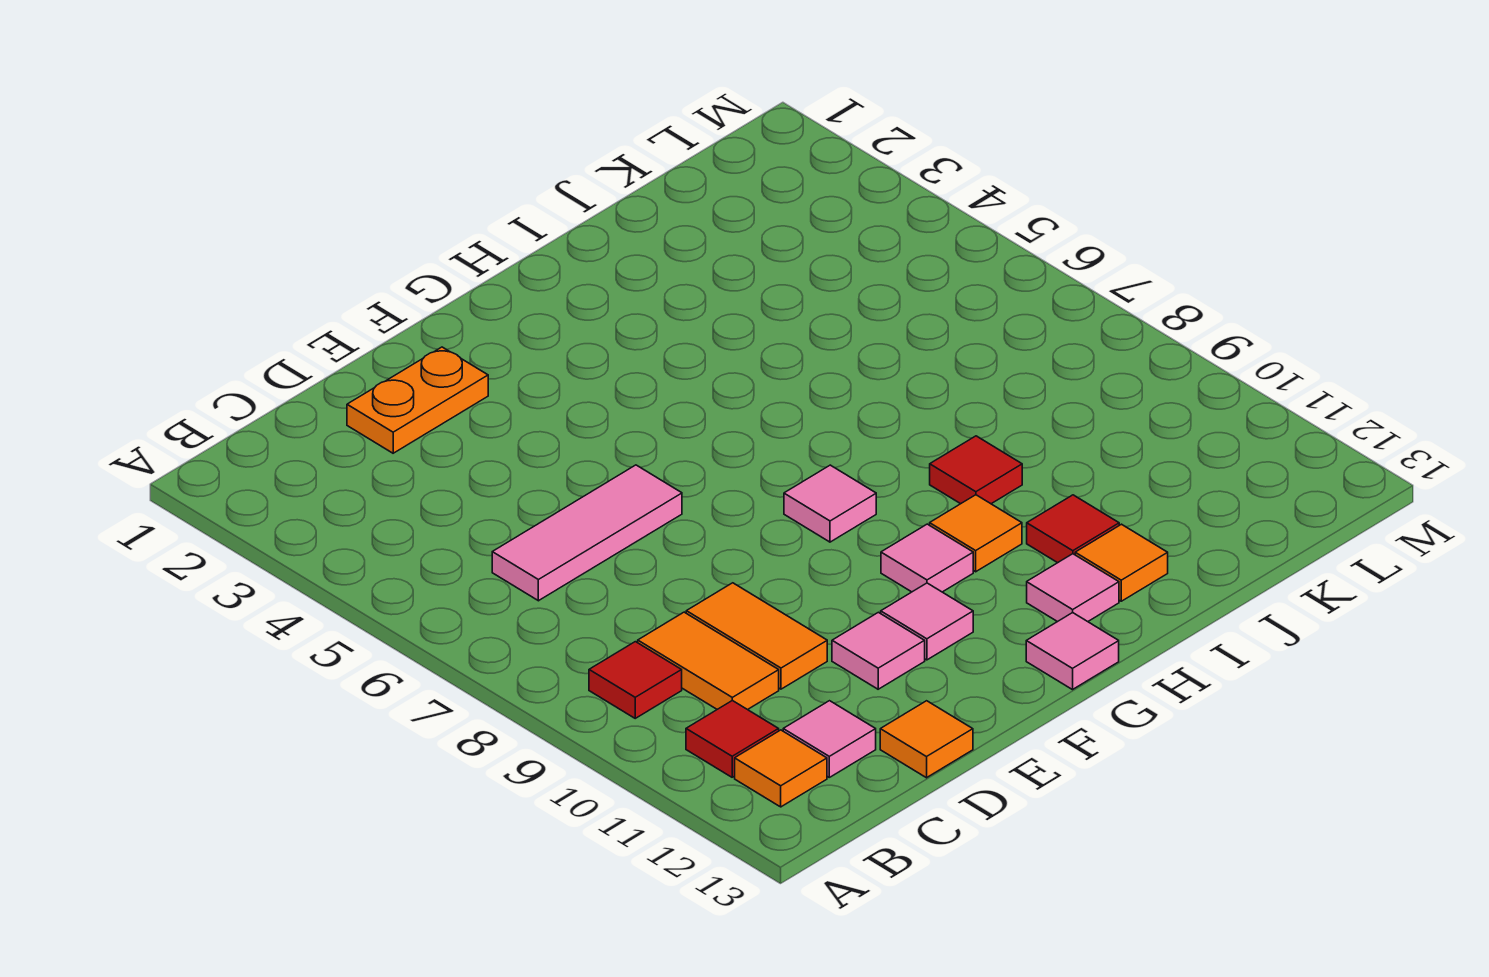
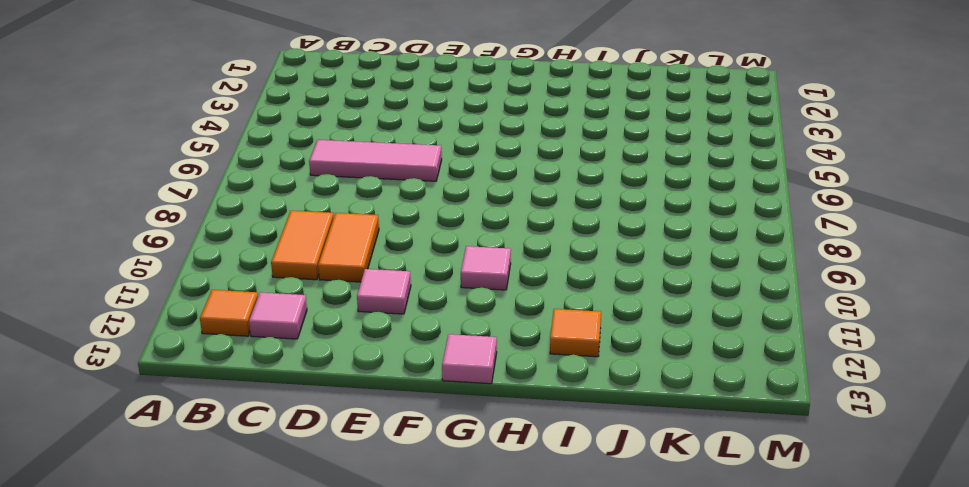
none -> red 1x1 tile [589,642,682,718]
none -> red 1x1 tile [686,700,779,777]
none -> orange 1x2 plate [347,347,488,453]

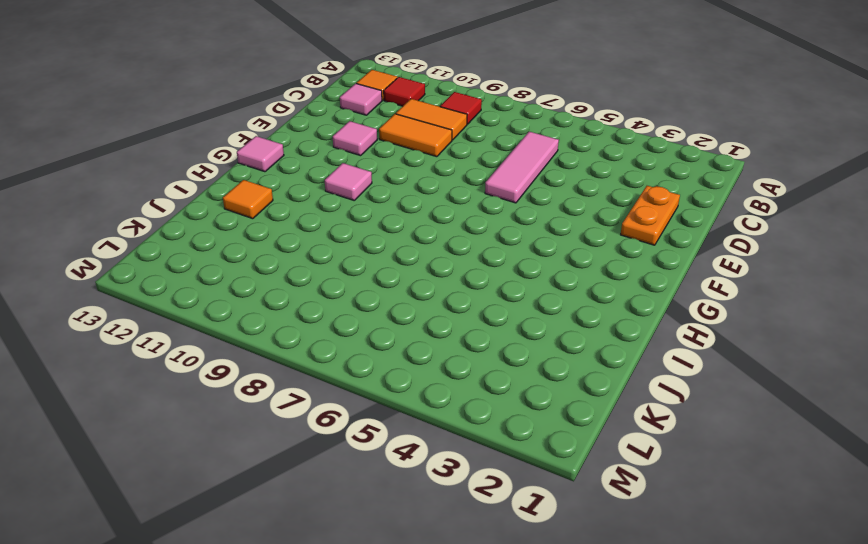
none -> orange 1x1 tile [880,701,973,778]
none -> pink 1x1 tile [881,583,973,660]
none -> pink 1x1 tile [784,465,876,542]

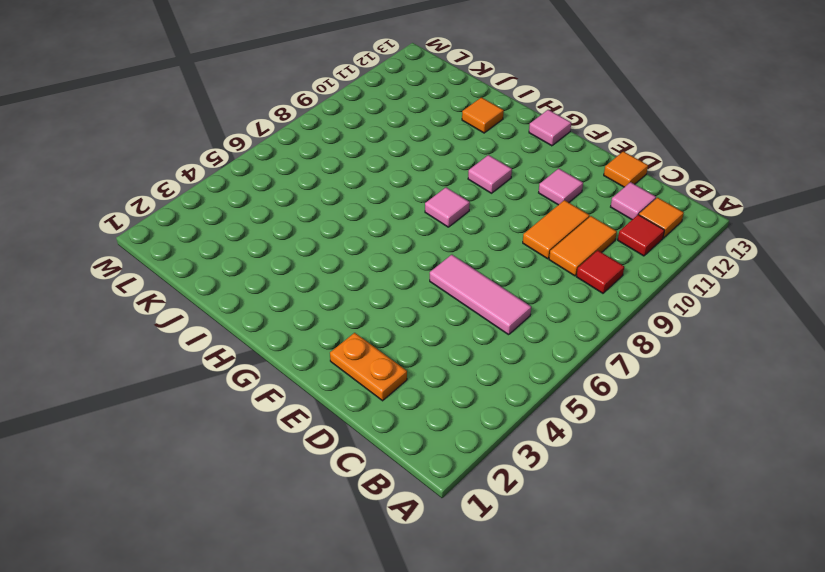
none -> pink 1x1 tile [881,583,973,660]
none -> orange 1x1 tile [930,495,1022,572]
none -> pink 1x1 tile [1027,554,1119,622]

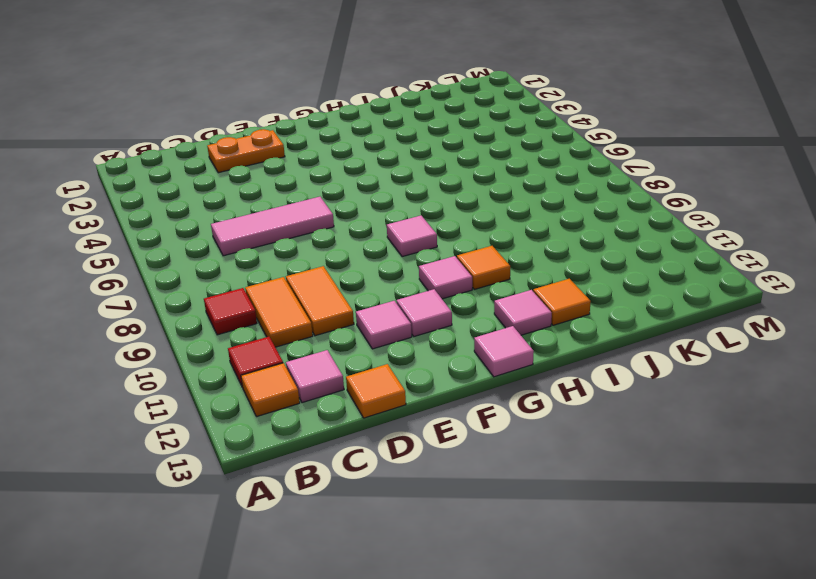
none -> red 1x1 tile [930,436,1022,504]
none -> red 1x1 tile [1027,495,1119,563]

